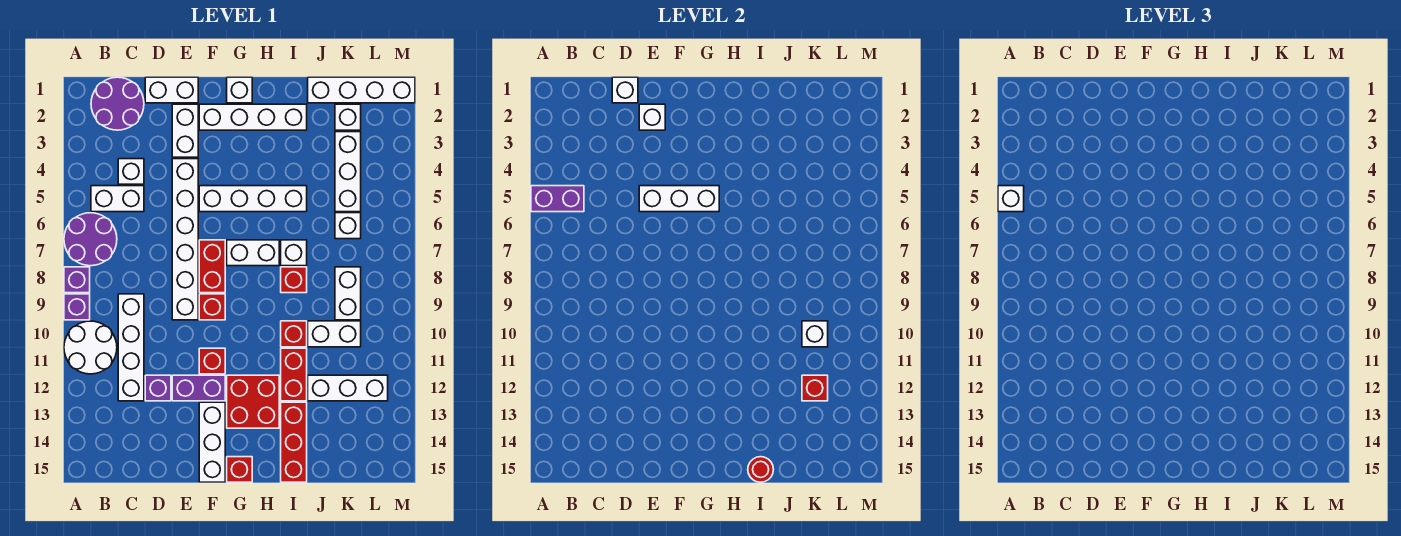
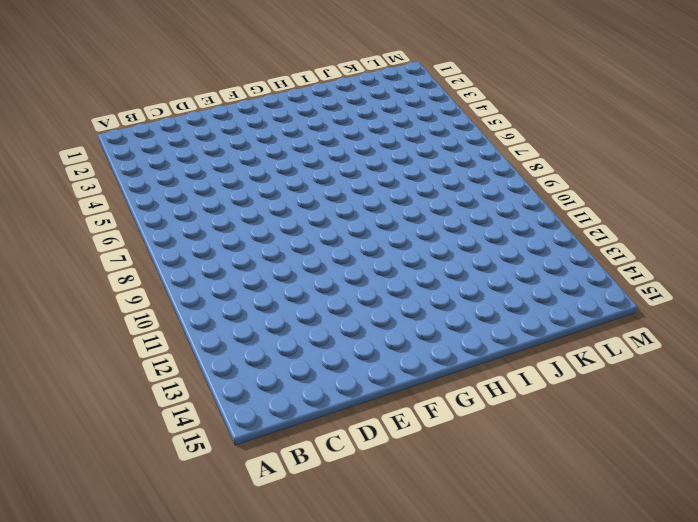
none -> purple 2x2 round brick [64,213,117,266]
none -> purple 1x1 brick [64,267,90,293]
none -> purple 1x1 brick [64,294,90,320]
none -> white 2x2 round brick [64,321,117,374]

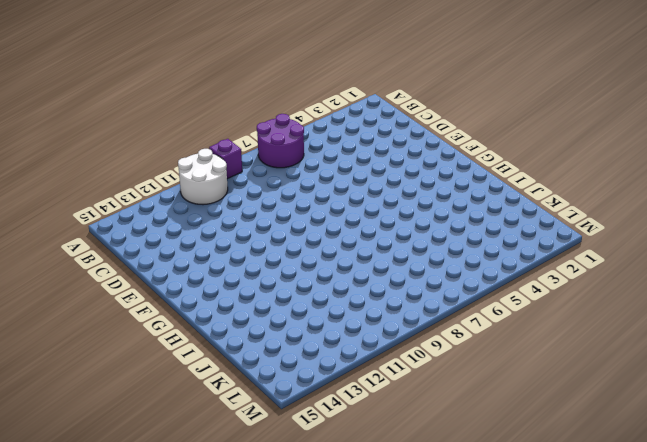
none -> purple 1x1 brick [64,267,90,293]
none -> purple 2x2 round brick [91,77,144,130]
none -> white 1x2 brick [91,186,144,212]
none -> white 1x1 brick [118,159,144,184]

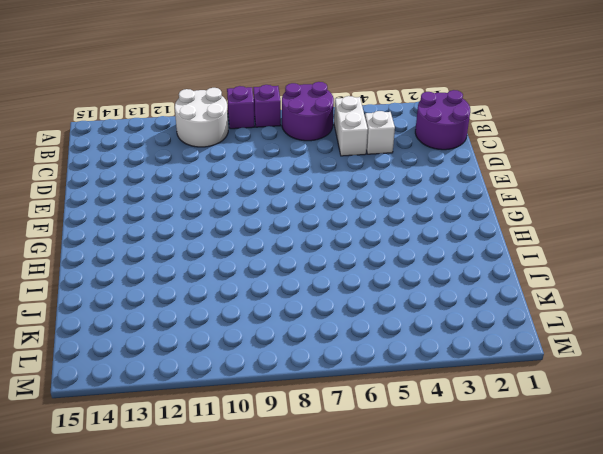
none -> white 1x4 brick [118,294,144,401]
none -> white 1x2 brick [145,77,198,103]
none -> purple 1x1 brick [145,375,171,401]
none -> white 1x2 brick [172,104,198,157]

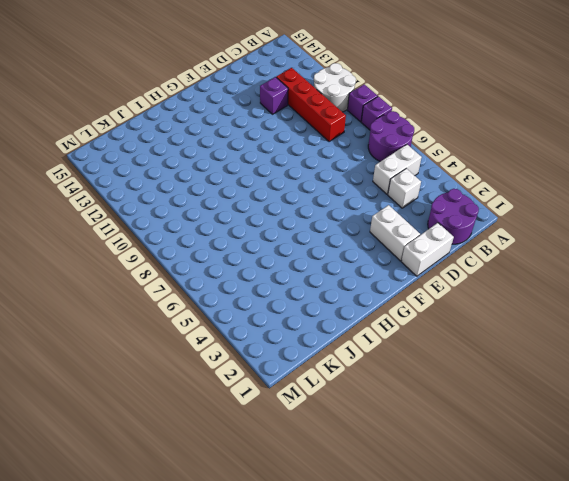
red 1x4 brick [276,68,346,142] -> white 1x4 brick [118,294,144,401]
none -> white 1x6 brick [172,159,198,320]
none -> purple 1x2 brick [172,375,225,401]
none -> white 1x4 brick [199,104,307,130]
none -> white 1x4 brick [199,186,307,212]

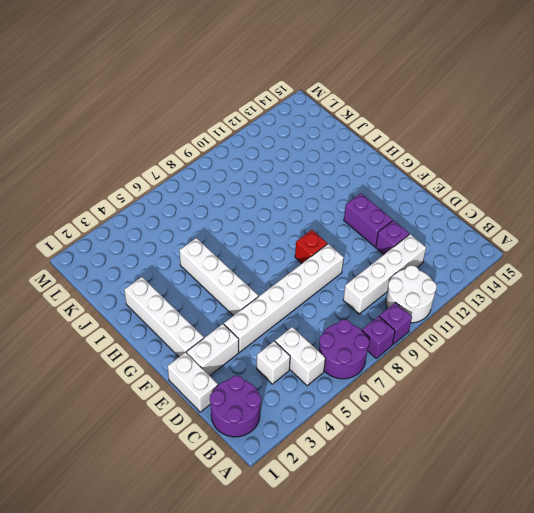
none -> red 1x2 brick [199,240,225,293]
none -> red 1x1 brick [199,348,225,374]
none -> white 1x3 brick [199,402,225,482]
none -> white 1x1 brick [227,77,252,103]

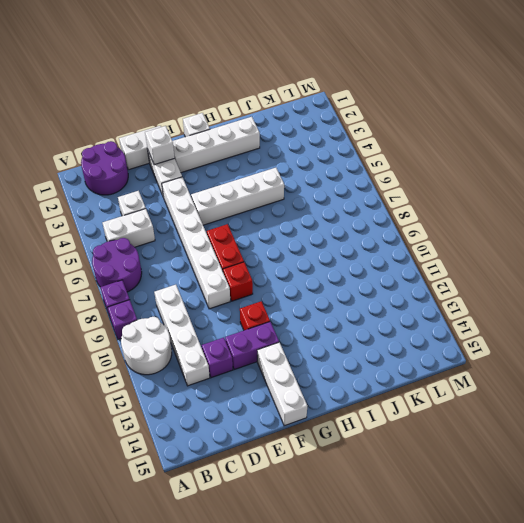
none -> white 1x2 brick [227,240,279,266]
none -> red 2x2 brick [227,375,279,428]
none -> red 1x1 brick [227,457,252,482]
none -> white 1x1 brick [281,240,307,266]

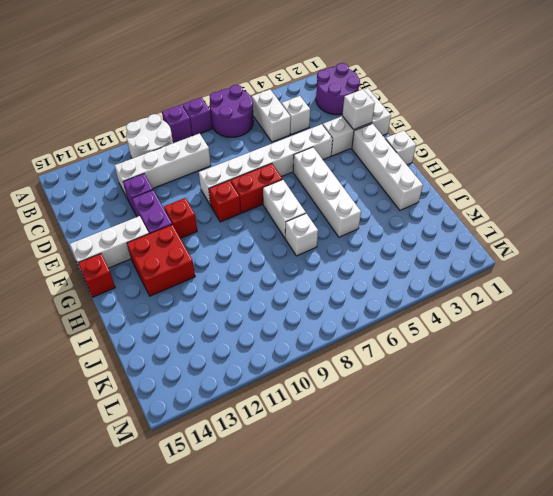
none -> red 1x1 brick [281,267,307,293]
none -> red 1x1 brick [281,321,307,347]
none -> red 1x2 brick [281,348,307,401]
none -> red 1x3 brick [281,402,307,482]

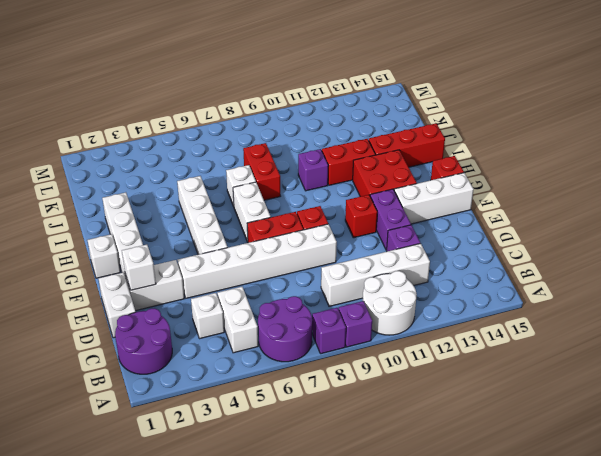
red 1x2 brick [243,143,280,200] -> red 1x1 brick [281,267,307,293]
purple 1x1 brick [298,149,328,191] -> red 1x1 brick [281,321,307,347]
none -> white 1x4 brick [308,77,415,103]
none -> white 1x2 brick [308,321,361,347]
none -> white 1x3 brick [308,375,388,401]
none -> white 1x1 brick [335,104,361,130]

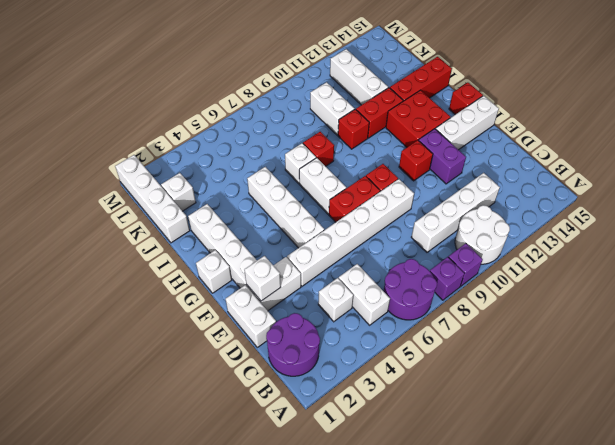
none -> purple 1x1 brick [145,375,171,401]
none -> white 1x3 brick [335,132,361,212]
none -> white 1x1 brick [335,213,361,239]
none -> white 1x2 brick [335,267,361,320]

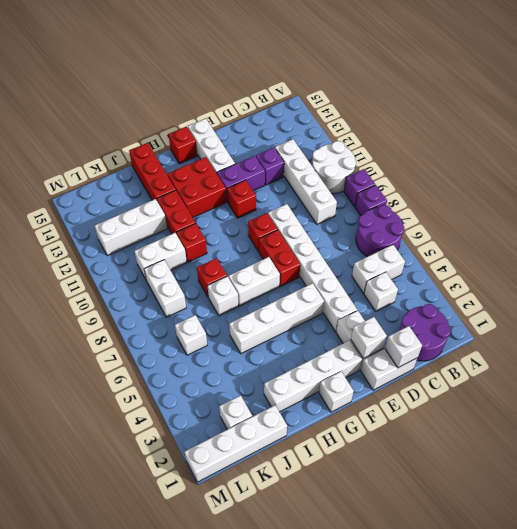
none -> white 1x3 brick [335,132,361,212]
none -> purple 1x2 brick [531,186,584,212]
none -> white 1x3 brick [639,186,719,212]
none -> red 1x1 round brick [748,457,773,482]

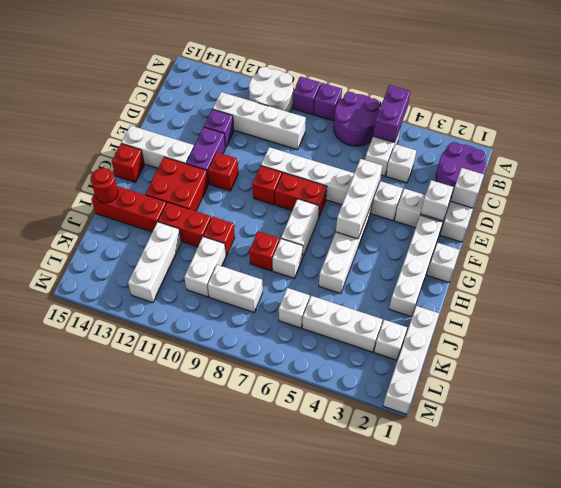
none -> white 1x1 brick [802,321,828,347]
none -> red 1x1 brick [802,375,828,401]
none -> white 1x1 brick [998,186,1024,212]

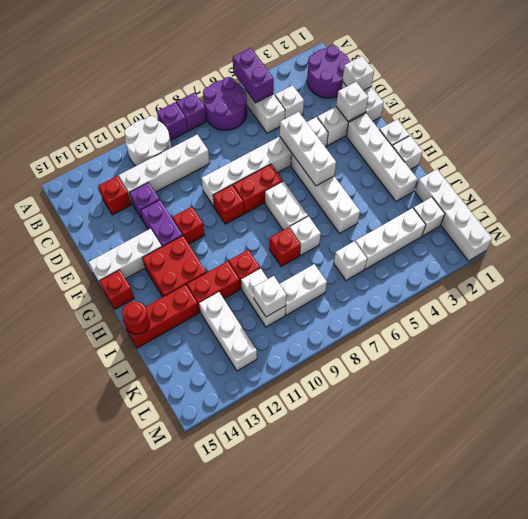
red 1x1 brick [98,176,131,215] -> red 1x1 brick moved to [802,375,828,401]
white 1x1 brick [392,136,423,170] -> white 1x1 brick moved to [998,186,1024,212]

